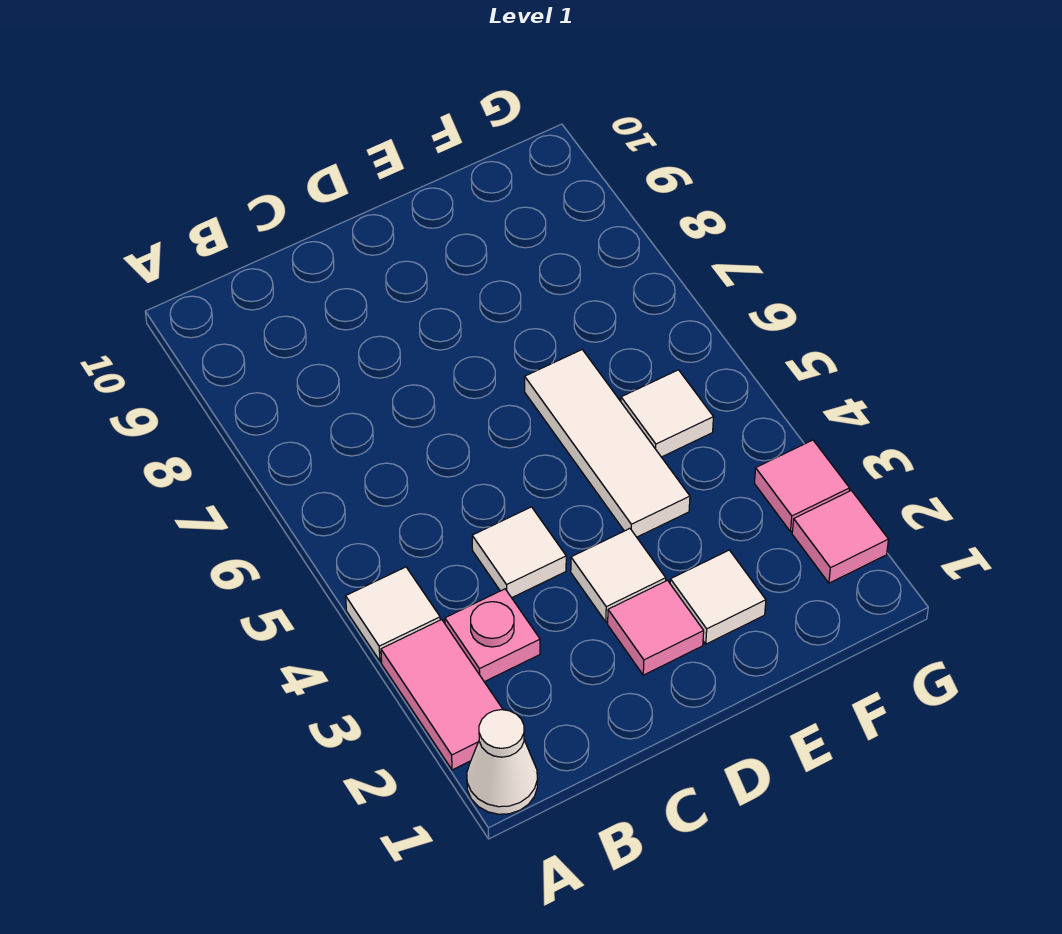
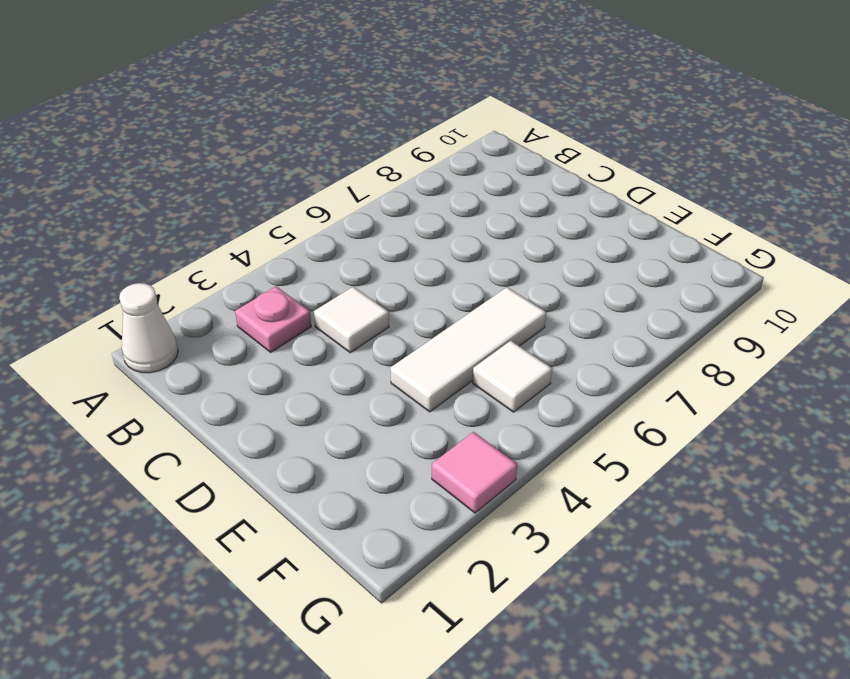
none -> pink 1x2 tile [381,620,503,770]
none -> white 1x1 tile [346,567,440,661]
none -> pink 1x1 tile [608,580,704,675]

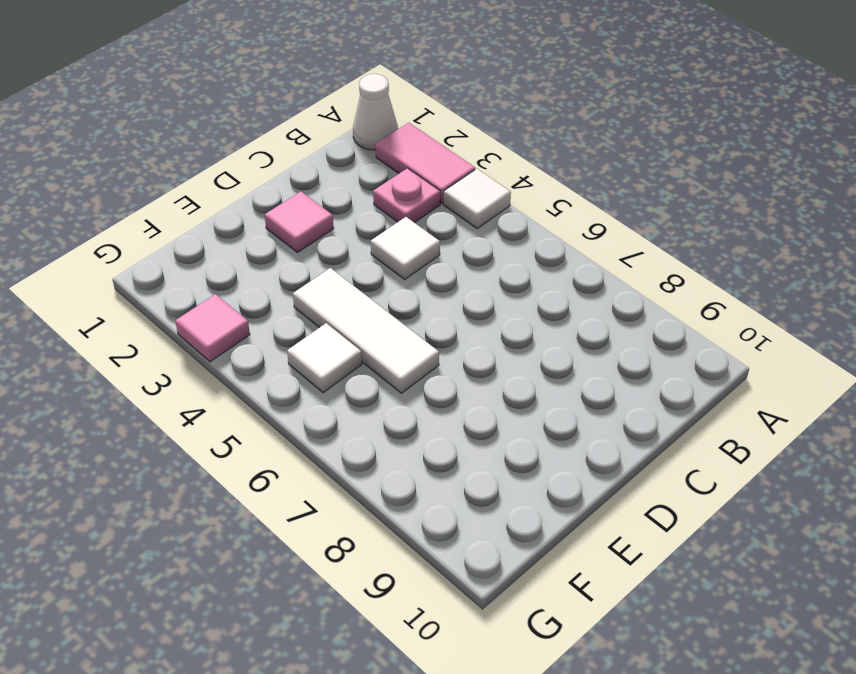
none -> white 1x1 tile [571,529,666,622]
none -> white 1x1 tile [670,550,766,644]
none -> pink 1x1 tile [792,491,888,583]

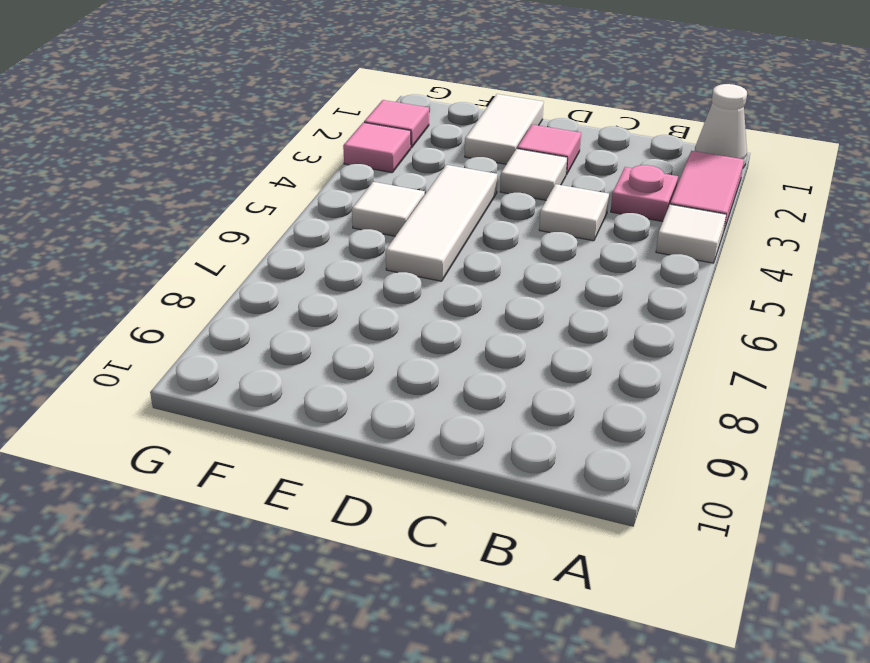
white 1x2 tile [465,94,544,164] -> white 1x1 tile [670,550,766,644]

